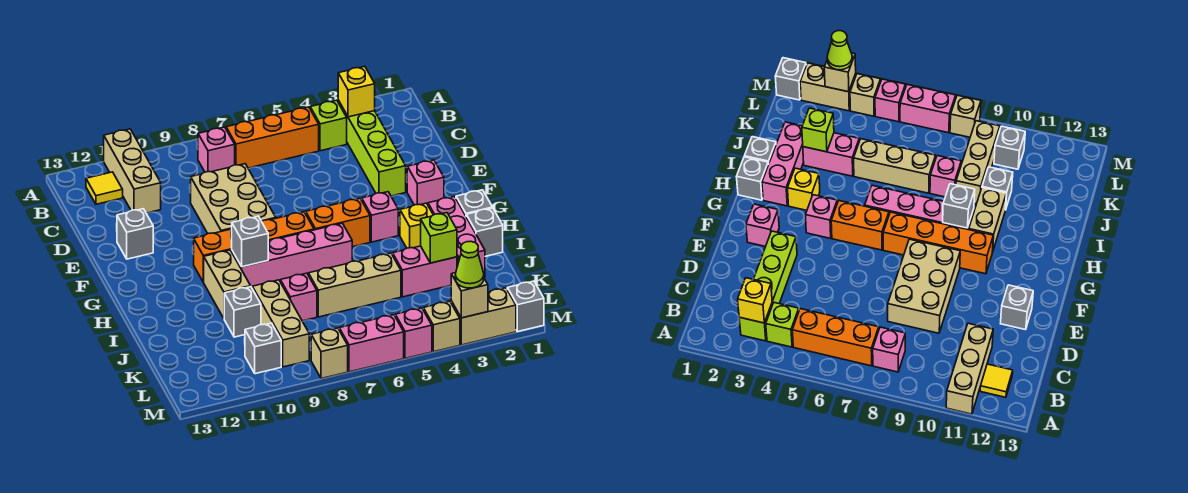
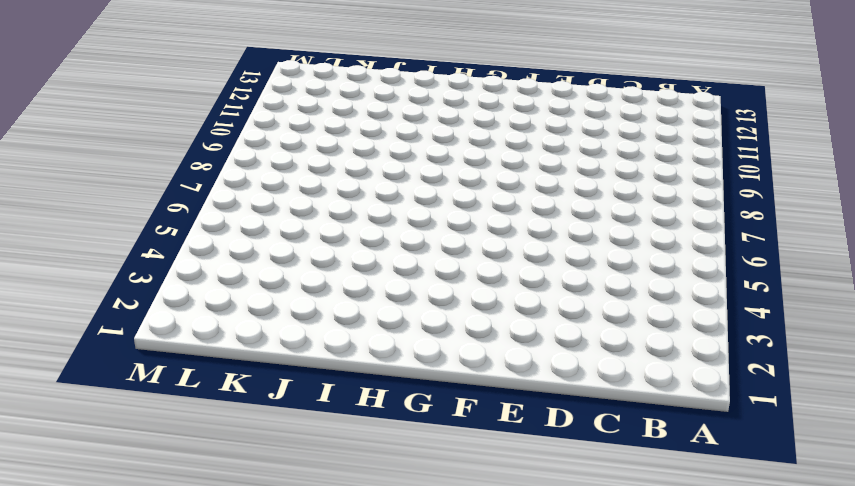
none -> tan 1x3 brick [104,129,161,213]
none -> lime 1x4 brick [338,101,406,196]
none -> lime 1x1 brick [310,100,347,151]
none -> orange 1x3 brick [226,107,319,168]

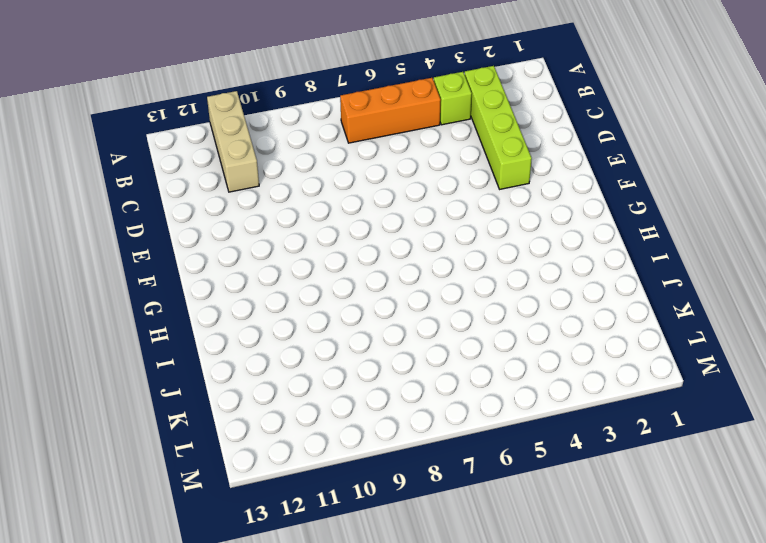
none -> pink 1x1 brick [198,127,235,172]
none -> yellow 1x1 tile [86,172,123,204]
none -> tan 2x3 brick [191,164,276,233]
none -> grey 1x1 brick [117,209,153,259]

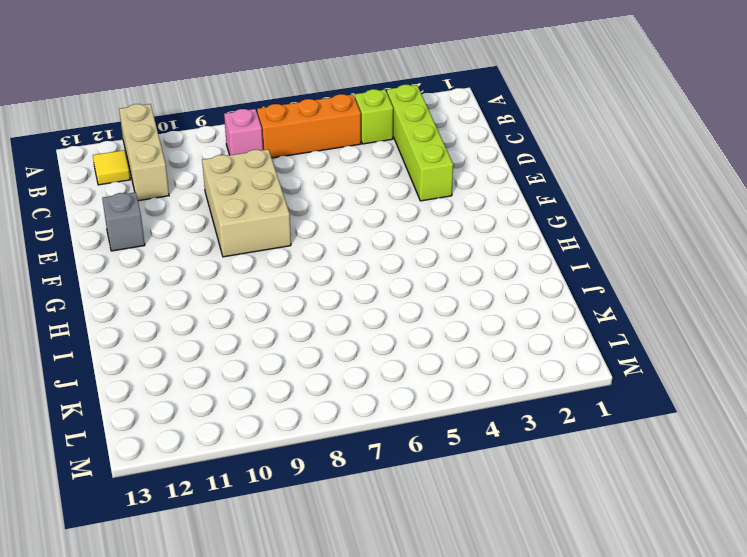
none -> pink 1x1 brick [407,160,444,205]
none -> pink 1x1 brick [362,192,398,242]
none -> orange 1x2 brick [306,198,370,247]
none -> orange 1x4 brick [194,212,314,282]

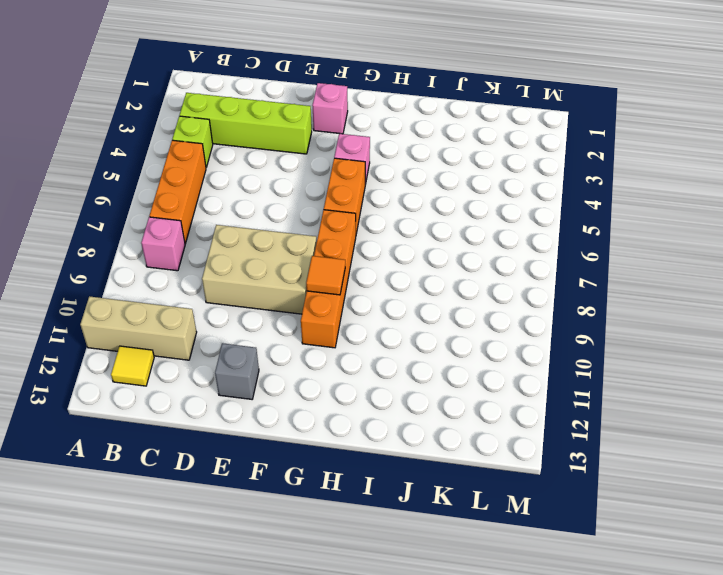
orange 1x1 tile [306,256,345,295] -> none
none -> grey 1x1 brick [456,190,493,216]
none -> pink 1x3 brick [428,197,485,277]
none -> yellow 1x1 brick [400,203,433,248]
none -> pink 1x4 brick [232,223,352,287]

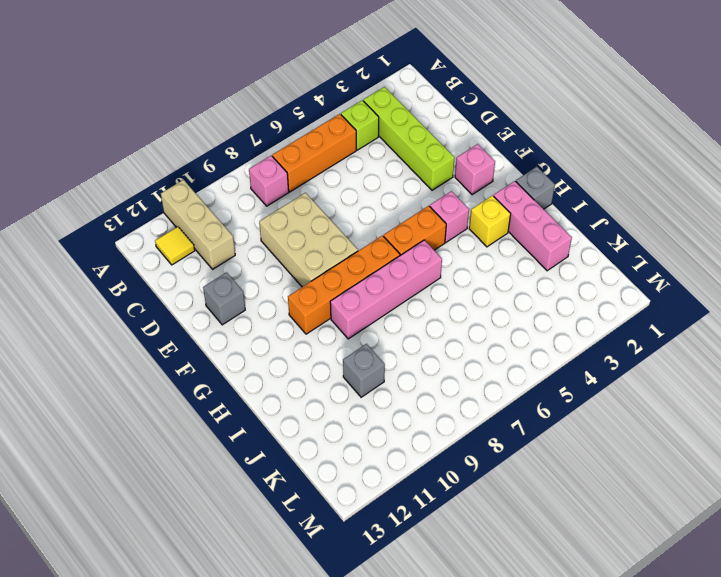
none -> tan 1x2 brick [204,250,251,318]
none -> grey 1x1 brick [466,208,503,256]
none -> pink 1x2 brick [393,246,457,297]
none -> tan 1x3 brick [308,253,401,317]

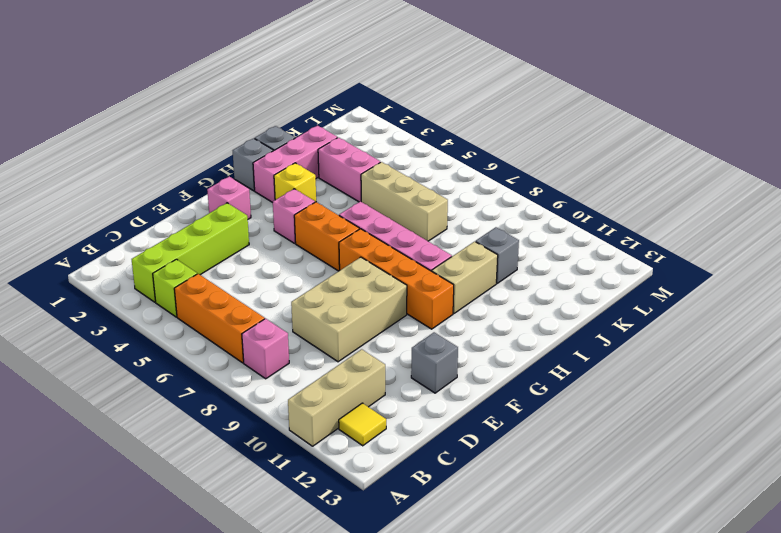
none -> pink 1x1 brick [280,273,317,321]
none -> tan 1x3 brick [252,280,309,367]
none -> grey 1x1 brick [245,323,281,374]
none -> grey 1x1 brick [507,281,544,332]

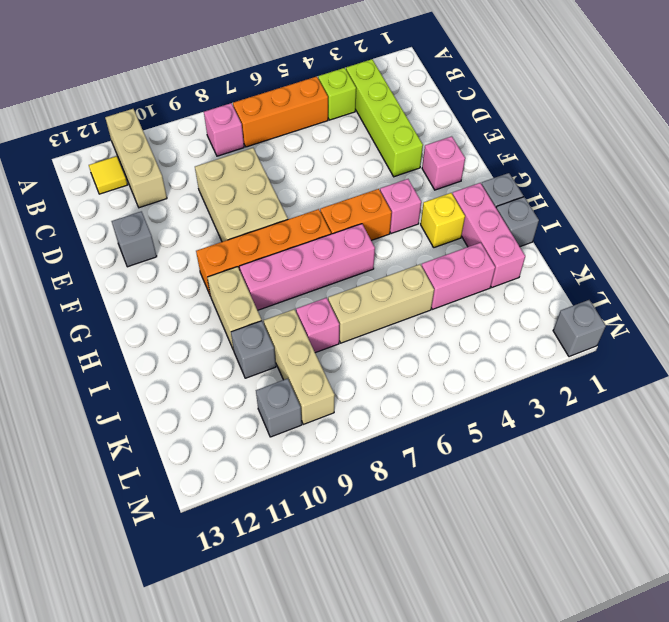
none -> tan 1x2 brick [451,288,516,345]
none -> tan 1x1 brick [423,301,460,352]
none -> pink 1x1 brick [395,308,432,358]
none -> pink 1x2 brick [339,315,404,372]

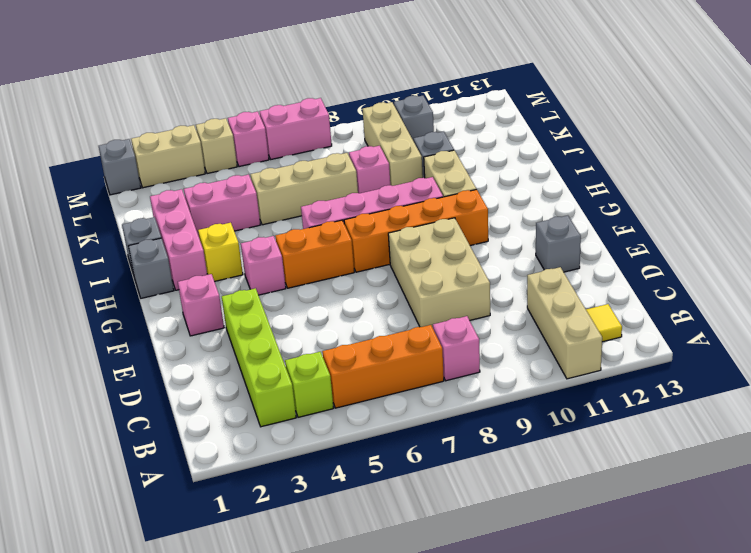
none -> tan 1x1 brick [311,328,348,379]
none -> yellow 1x1 brick [338,66,375,117]
none -> grey 1x1 brick [232,216,268,267]
none -> lime 1x1 brick [421,213,457,263]

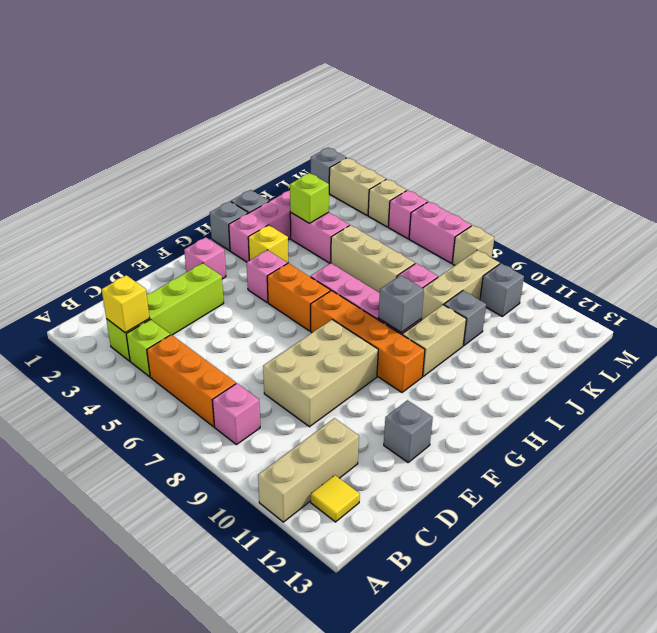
none -> tan 1x1 brick [451,273,488,318]
none -> lime 1x1 cone [455,241,484,288]

